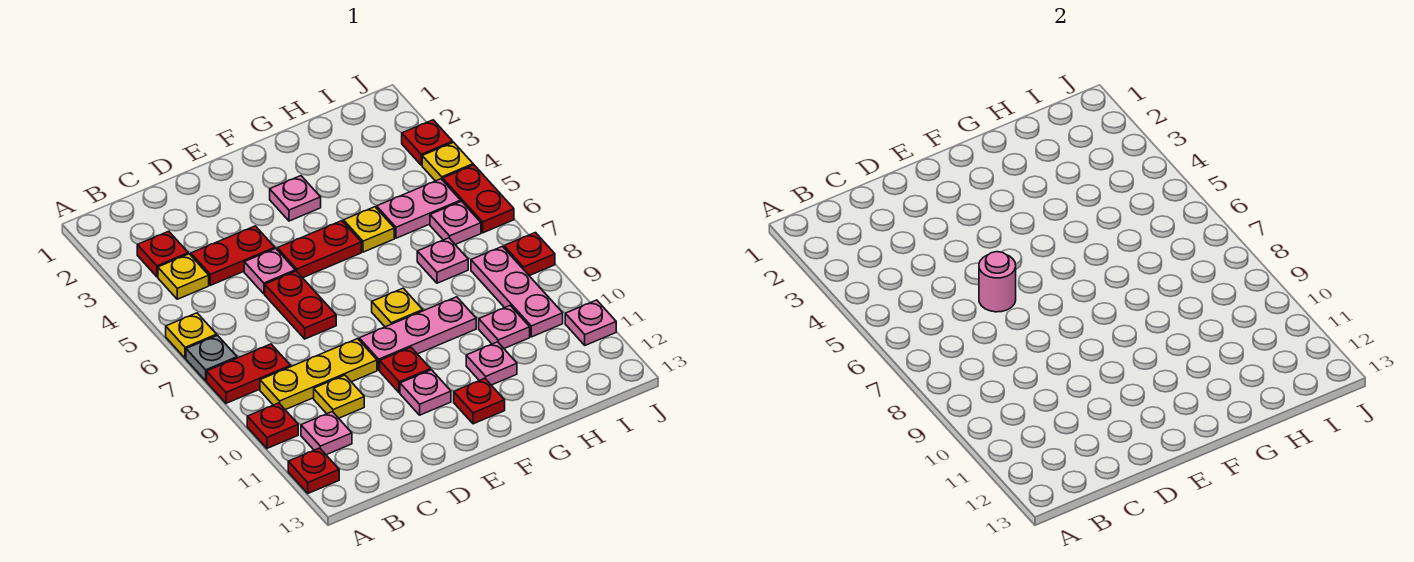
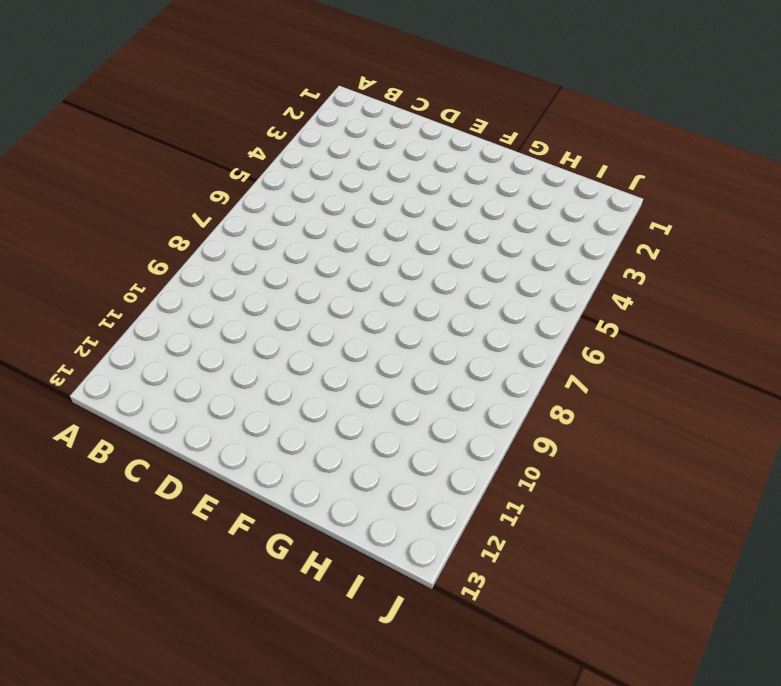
none -> yellow 1x1 plate [166,313,217,358]
none -> grey 1x1 plate [186,335,237,381]
none -> red 1x2 plate [207,344,291,403]
none -> red 1x1 plate [247,403,298,448]

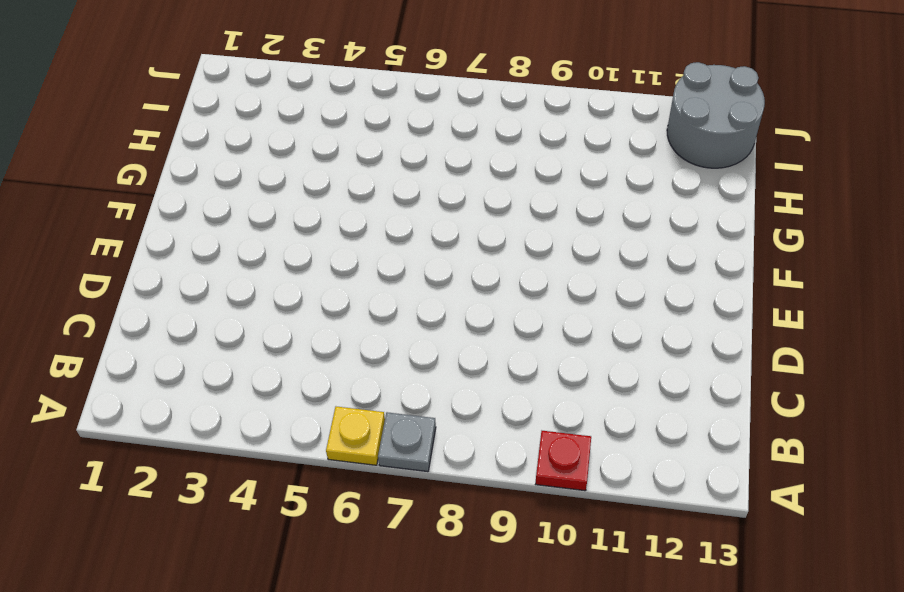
grey 2x2 round brick [667,62,765,168] -> none
none -> red 1x2 plate [207,344,291,403]
none -> red 1x1 plate [288,448,339,493]
none -> red 1x1 plate [137,231,188,277]
none -> yellow 1x1 plate [158,254,209,299]

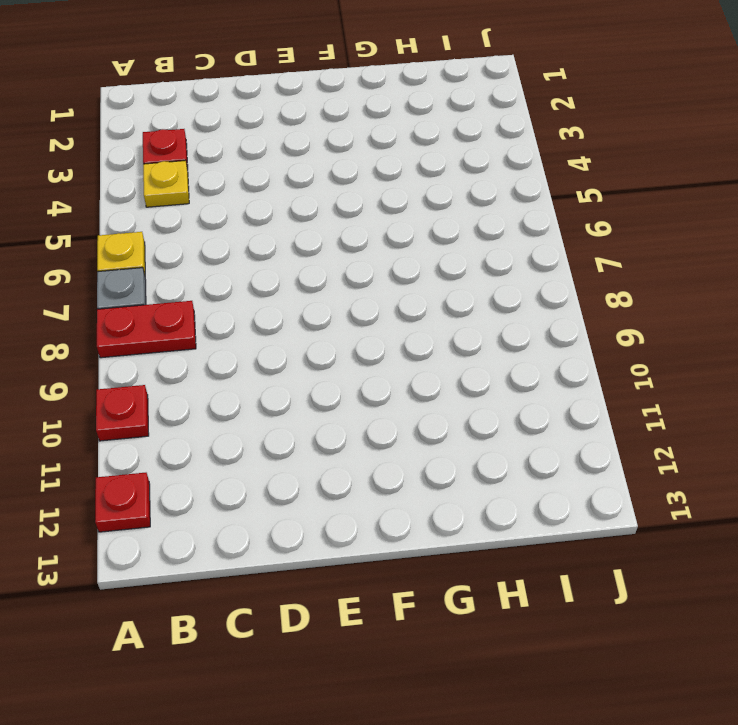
none -> yellow 1x3 plate [260,339,377,410]
none -> pink 1x1 plate [301,412,352,455]
none -> red 1x2 plate [191,226,275,285]
none -> yellow 1x1 plate [314,375,364,418]

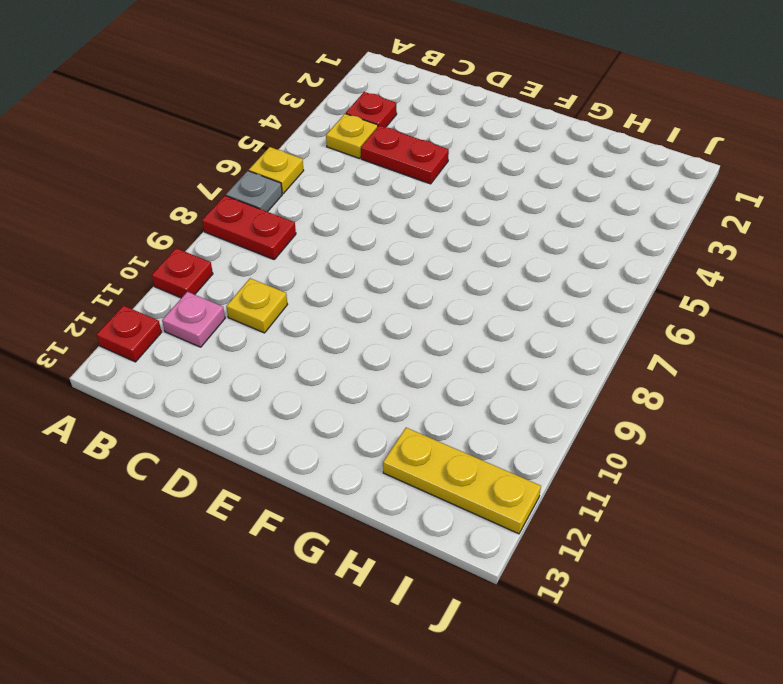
yellow 1x3 plate [383,428,541,534] -> yellow 1x3 plate moved to [260,339,377,410]
none -> pink 1x1 plate [244,249,295,294]
none -> red 1x2 plate [265,271,336,339]
none -> red 1x2 plate [277,221,361,278]
none -> pink 1x3 plate [359,297,476,370]

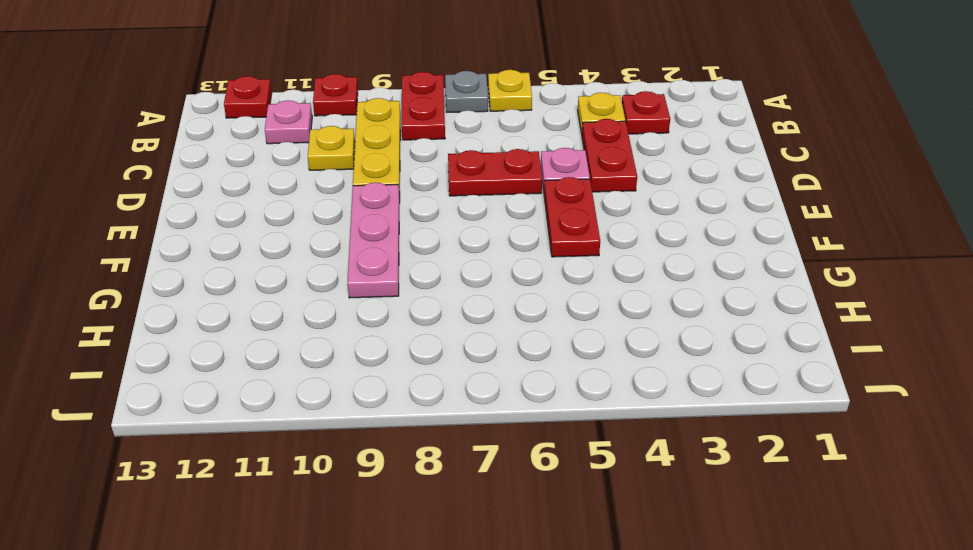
none -> red 1x1 plate [380,347,431,393]
none -> pink 1x1 plate [400,370,451,415]
none -> pink 1x1 plate [270,176,321,221]
none -> yellow 1x1 plate [372,288,423,327]

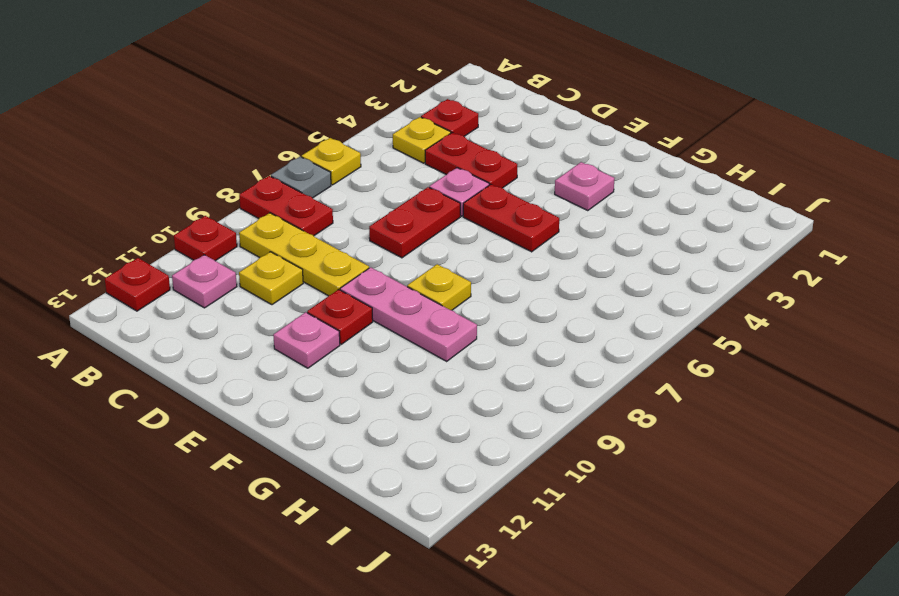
none -> red 1x1 plate [454,379,505,424]
none -> yellow 1x1 plate [344,207,394,252]
none -> pink 1x1 plate [466,342,517,385]
none -> pink 1x2 plate [377,179,461,238]

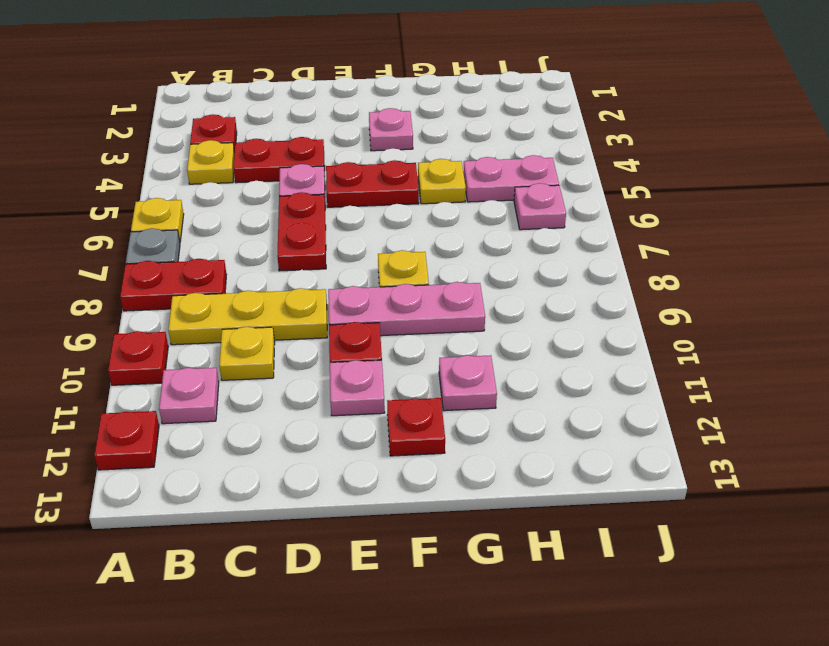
none -> pink 1x1 plate [417,238,468,283]
none -> pink 1x1 plate [479,306,530,348]
none -> pink 1x3 plate [471,246,563,337]
none -> red 1x1 plate [402,120,453,165]

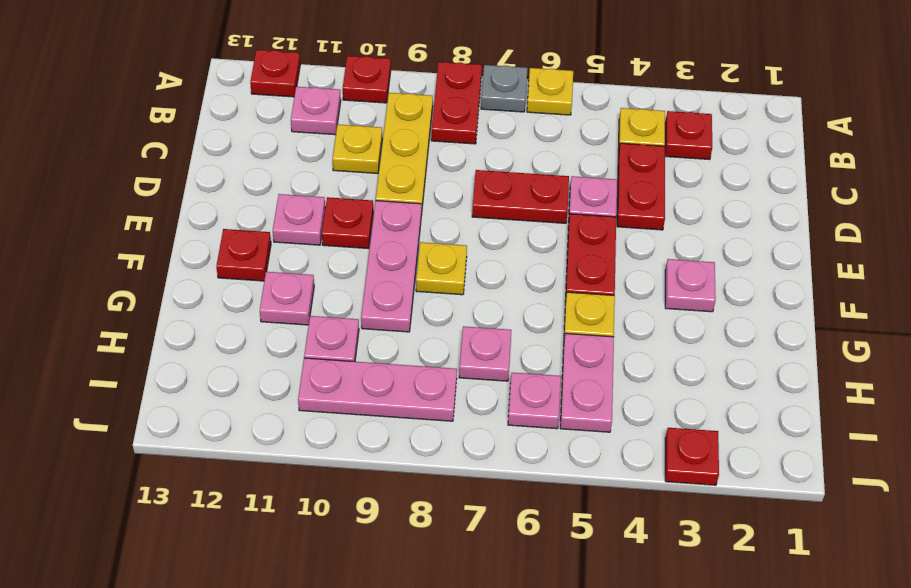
none -> yellow 1x1 plate [422,142,473,181]
none -> red 1x2 plate [443,165,514,233]
none -> red 1x1 plate [504,233,555,276]
none -> pink 1x1 plate [565,300,616,345]

